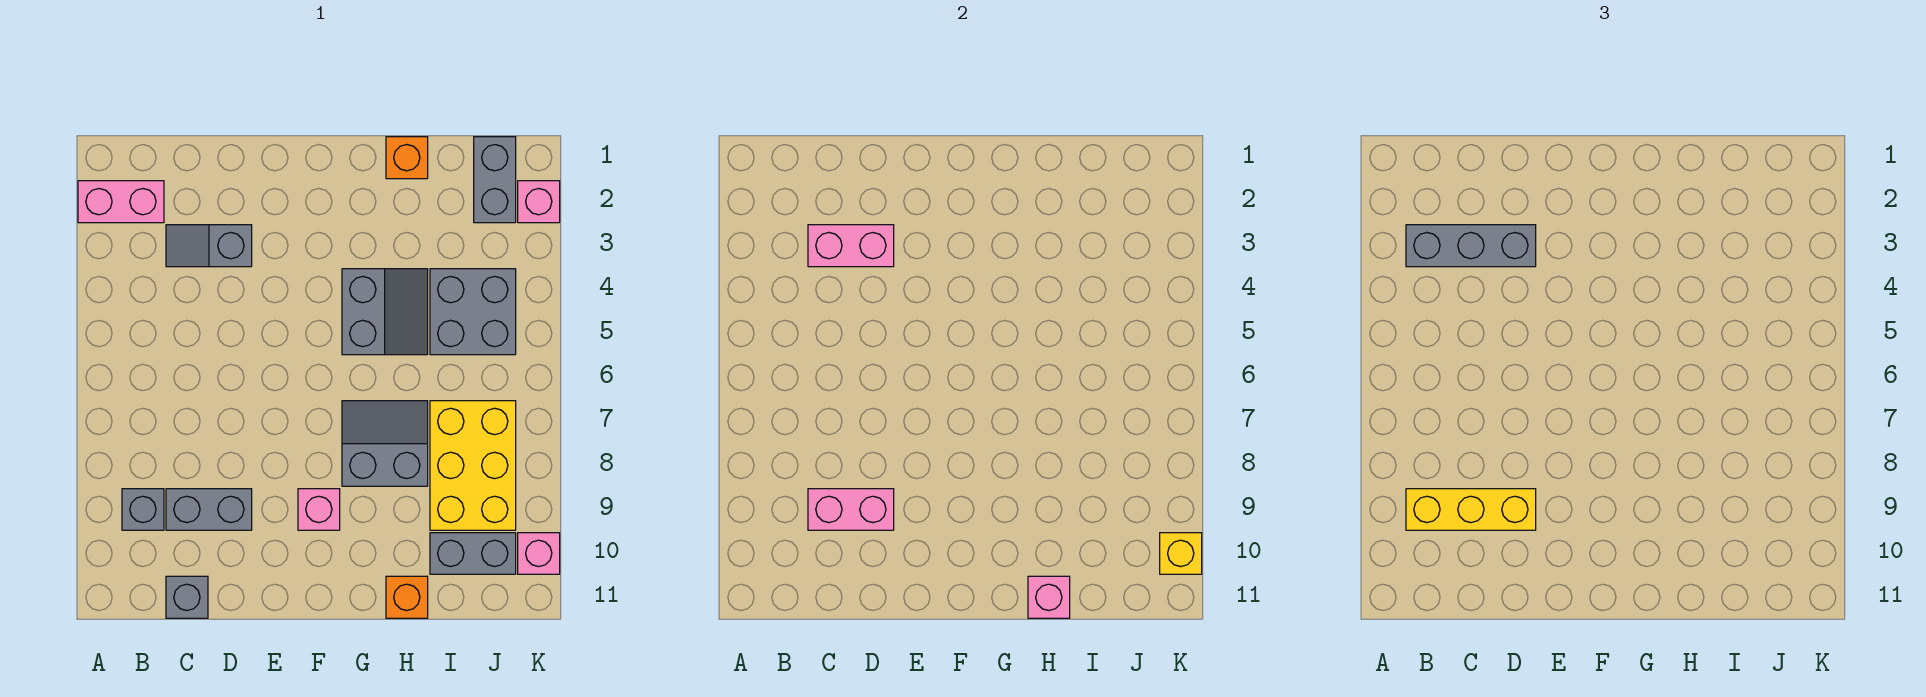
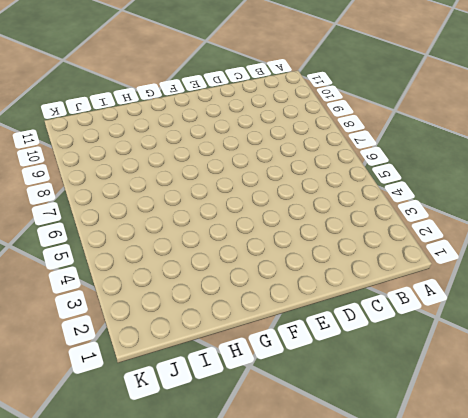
none -> pink 1x2 brick [78,181,164,223]
none -> grey 1x1 brick [122,489,164,530]
none -> grey 1x2 slope [166,225,252,267]

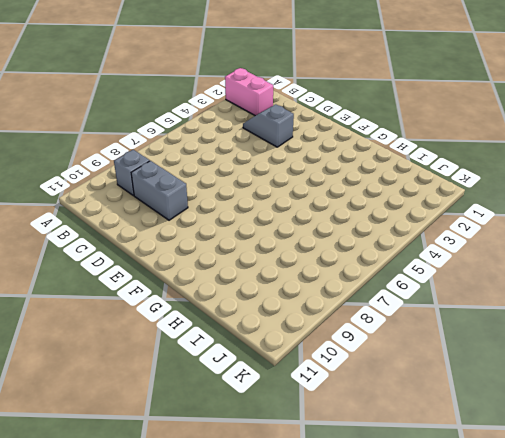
none -> grey 1x1 brick [166,576,208,618]
none -> pink 1x1 brick [298,489,340,530]
none -> grey 2x2 slope [342,269,428,355]

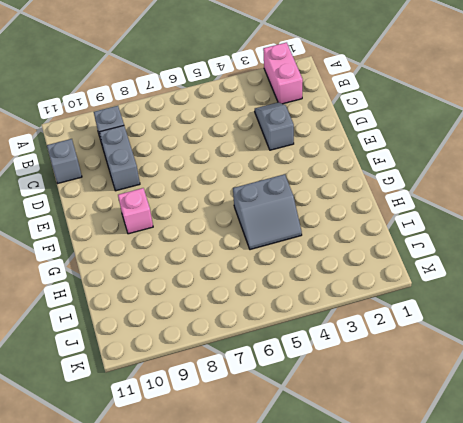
none -> grey 2x2 slope [342,401,428,486]
none -> orange 1x1 brick [386,137,428,179]
none -> orange 1x1 brick [386,576,428,618]

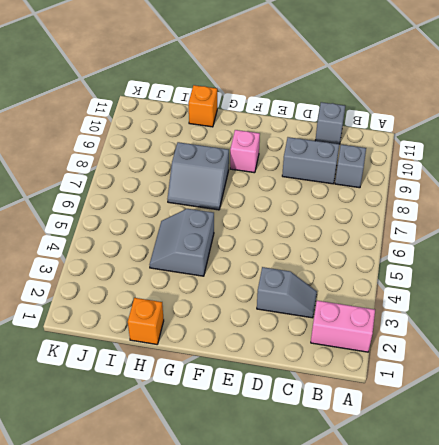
none -> grey 2x2 brick [430,269,516,355]
none -> yellow 2x3 brick [430,401,516,530]
none -> grey 1x2 brick [430,533,516,574]

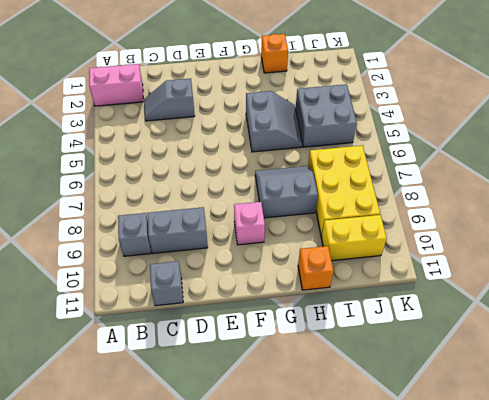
yellow 1x2 brick [321,215,387,261] -> grey 1x2 brick [430,533,516,574]
none -> grey 1x2 brick [474,137,516,223]
none -> pink 1x1 brick [518,181,560,223]
none -> pink 1x1 brick [518,533,560,574]

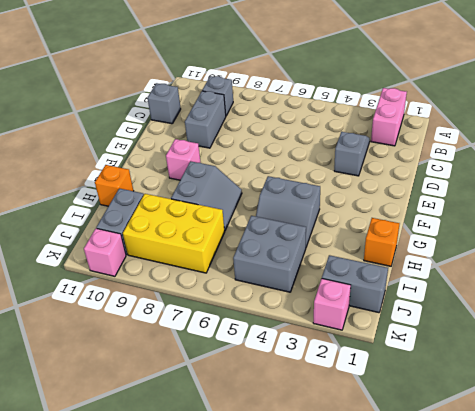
none -> pink 1x2 brick [808,225,894,267]
none -> pink 1x2 brick [808,489,894,530]
none -> pink 1x1 brick [1028,576,1070,618]

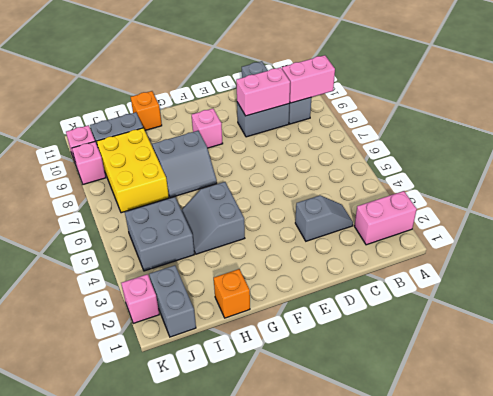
pink 1x2 brick [282,55,335,103] -> pink 1x2 brick moved to [808,225,894,267]
pink 1x1 brick [72,142,106,184] -> pink 1x1 brick moved to [1028,576,1070,618]
none -> yellow 1x1 brick [1160,533,1202,574]
none -> grey 1x3 brick [1406,225,1536,267]
none -> yellow 1x3 brick [1406,489,1536,530]

